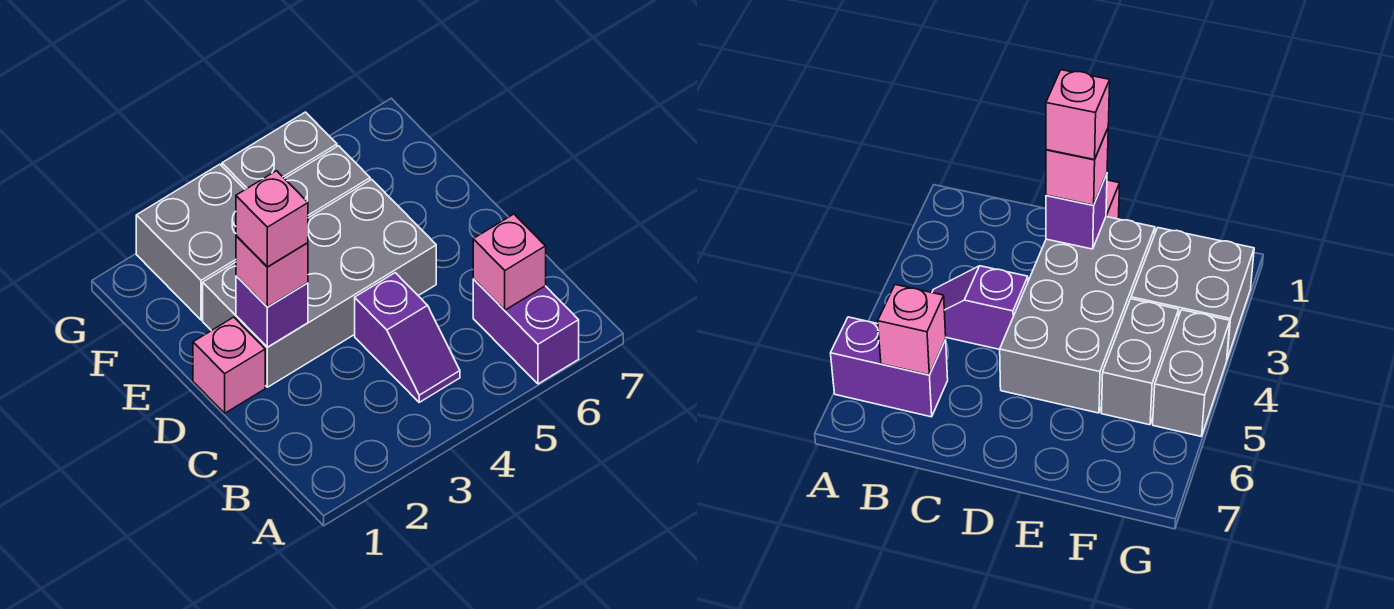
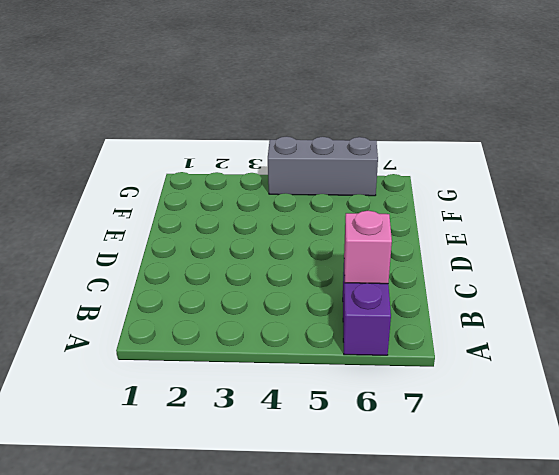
grey 1x3 brick [268,136,378,196] -> grey 1x2 brick [222,112,337,189]
none -> purple 1x2 slope [355,273,460,402]
none -> pink 1x1 brick [193,317,265,413]

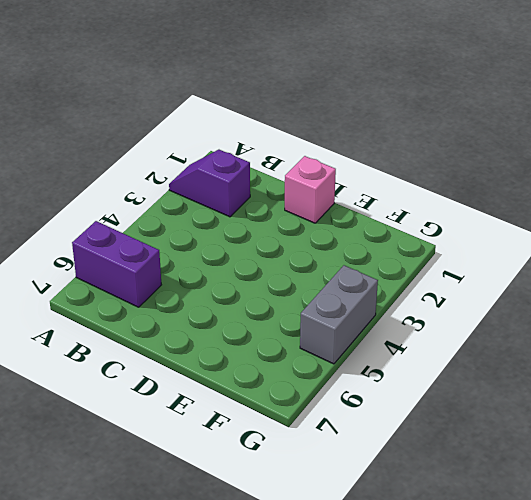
purple 1x2 slope [169,150,250,217] -> purple 1x2 slope moved to [355,273,460,402]
none -> grey 2x4 brick [203,179,436,387]
none -> grey 2x2 brick [136,164,245,320]

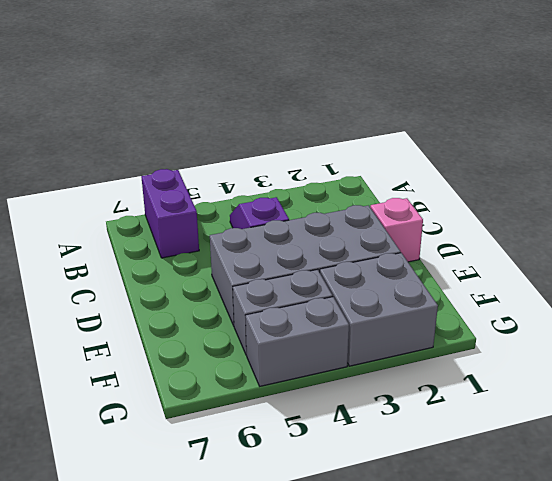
none -> pink 1x1 brick [473,214,546,310]
none -> purple 1x1 brick [236,276,308,347]

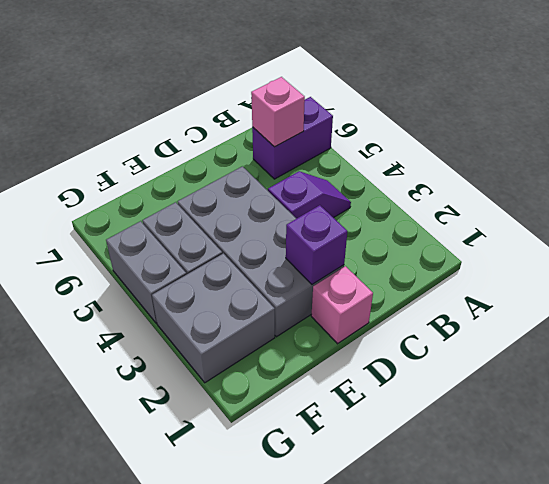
none -> pink 1x1 brick [236,236,308,307]
none -> pink 1x1 brick [236,171,308,267]

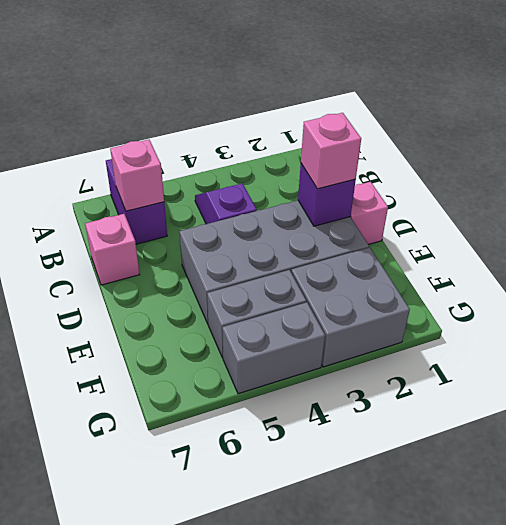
pink 1x1 brick [85,214,140,285] -> pink 1x1 brick moved to [236,171,308,267]

